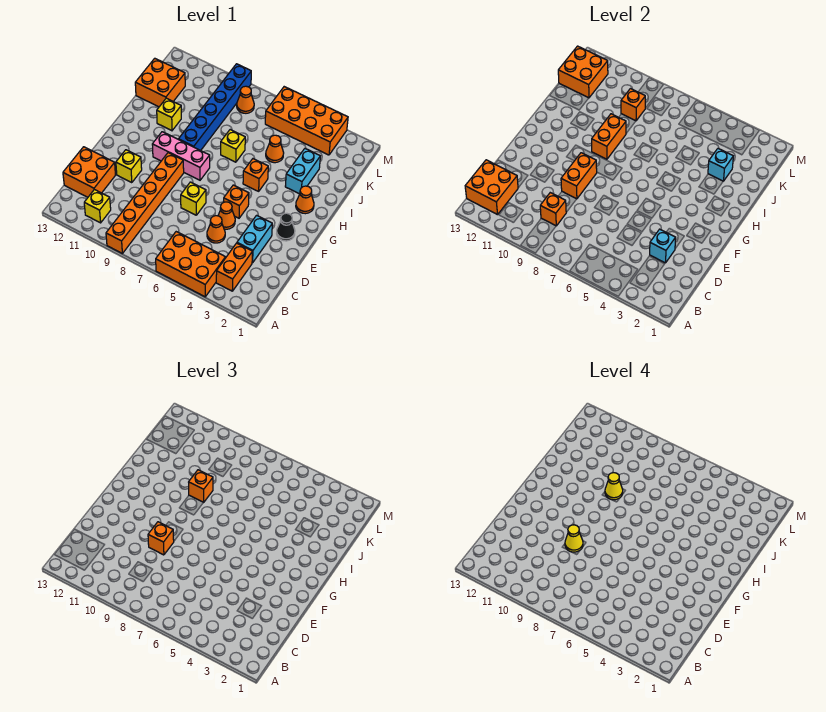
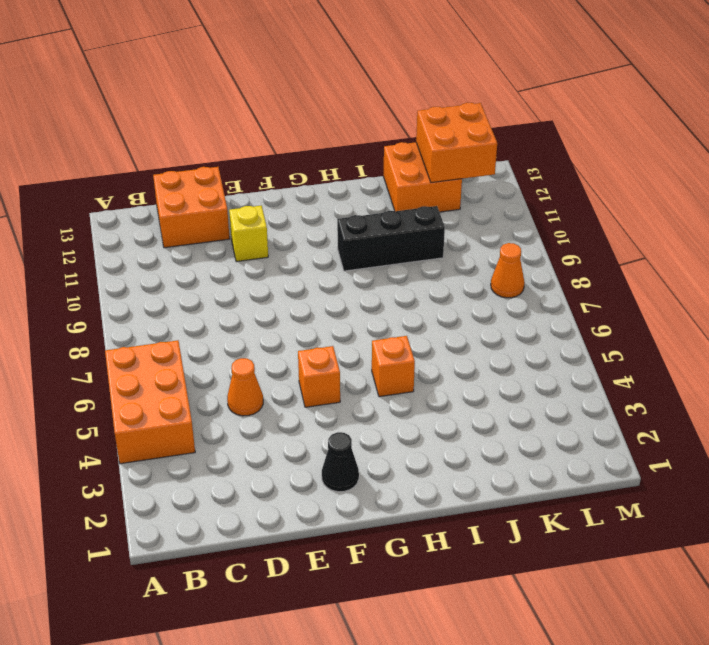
black 1x3 brick [337,206,445,271] -> none
none -> orange 1x6 brick [106,153,184,253]
none -> orange 1x2 brick [216,243,253,291]
none -> yellow 1x1 brick [84,189,111,223]
none -> cyan 1x2 brick [237,215,272,263]

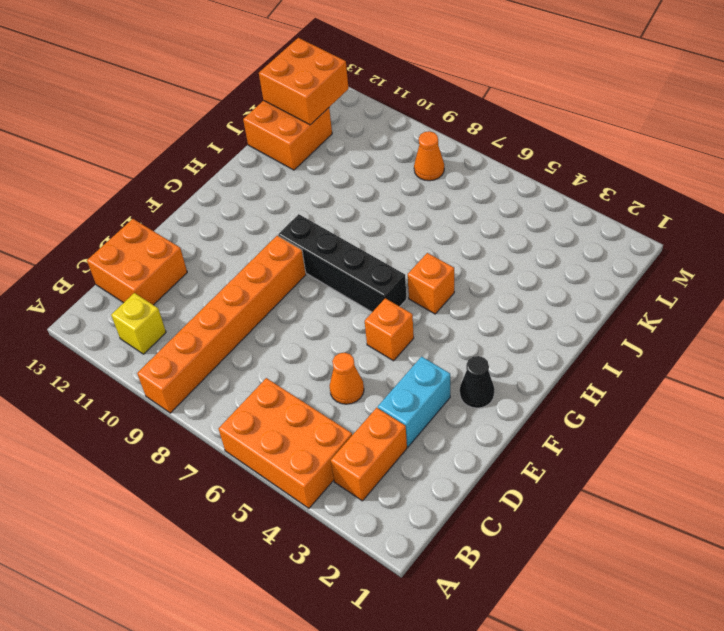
black 1x4 brick [278,214,407,312] -> pink 1x3 brick [152,132,210,180]
none -> orange 1x1 cone [218,202,235,229]
none -> yellow 1x1 brick [181,182,206,215]
none -> yellow 1x1 brick [116,150,142,183]
none -> orange 1x1 cone [296,186,314,214]

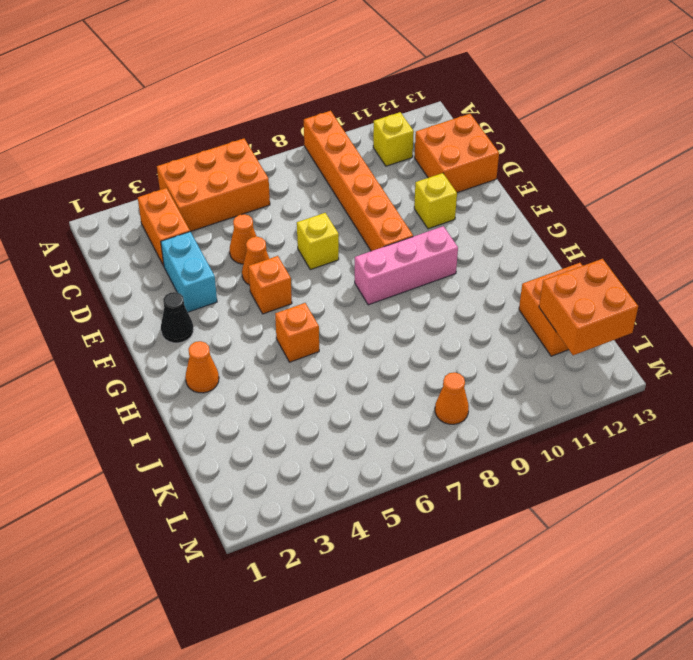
none -> blue 1x6 brick [179,64,251,151]
none -> cyan 1x2 brick [285,149,320,194]
none -> yellow 1x1 brick [221,130,245,162]
none -> yellow 1x1 brick [157,98,181,131]

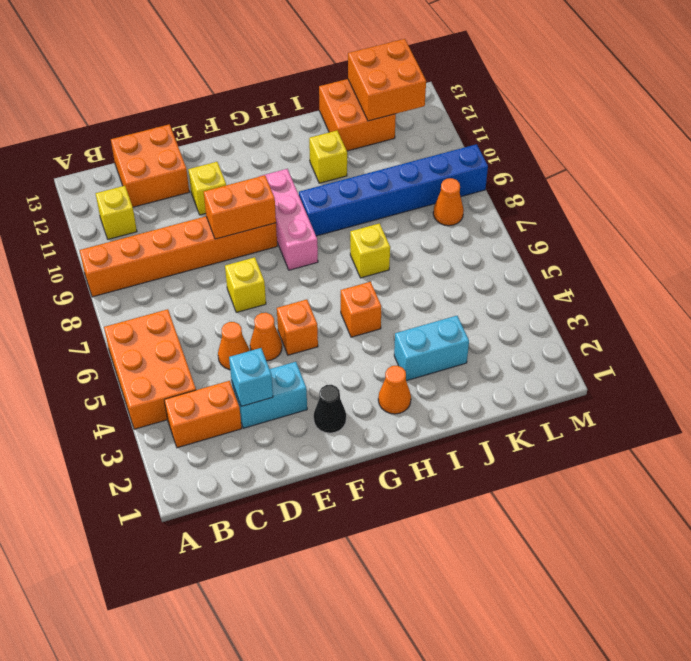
none -> orange 1x1 cone [266,135,284,163]
none -> orange 2x4 brick [265,87,348,155]
none -> orange 2x2 brick [465,160,518,215]
none -> orange 1x1 brick [540,193,566,226]

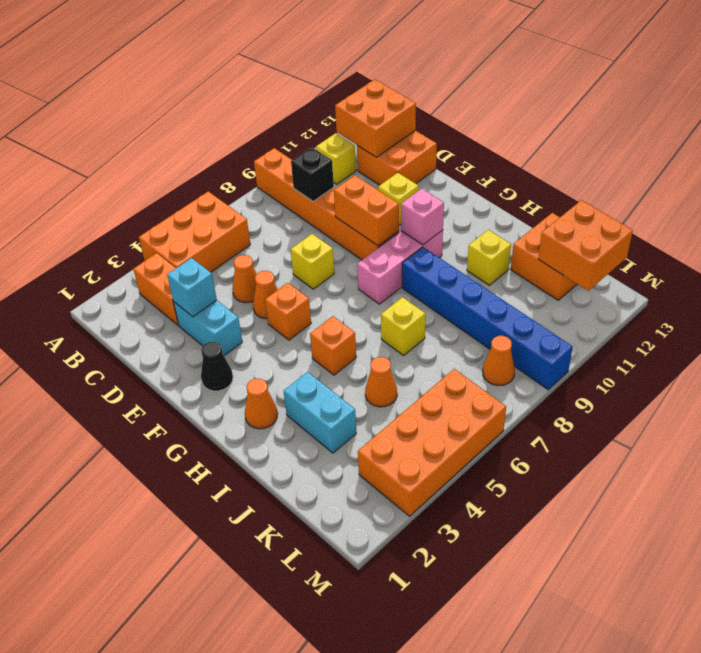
black 1x1 brick [291,148,334,201] -> orange 1x1 brick [540,193,566,226]
pink 1x1 brick [401,189,444,245] -> none
none -> orange 1x2 brick [592,114,626,159]
none -> cyan 1x1 brick [708,149,733,181]
none -> orange 1x1 brick [621,89,645,121]
none -> orange 1x1 brick [148,522,174,555]

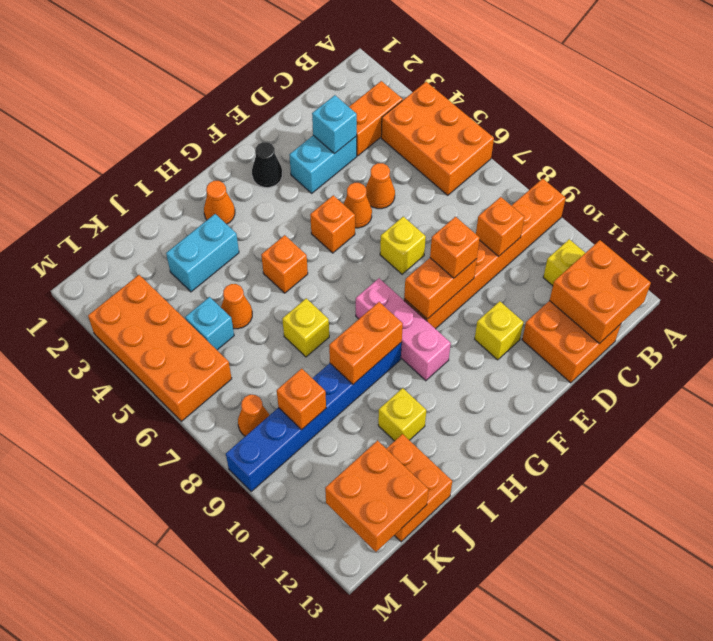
cyan 1x1 brick [185,297,234,350] -> cyan 1x1 brick moved to [708,149,733,181]
none -> orange 1x1 brick [189,470,213,502]
none -> yellow 1x1 cone [565,525,583,552]
none -> yellow 1x1 cone [605,473,623,500]

